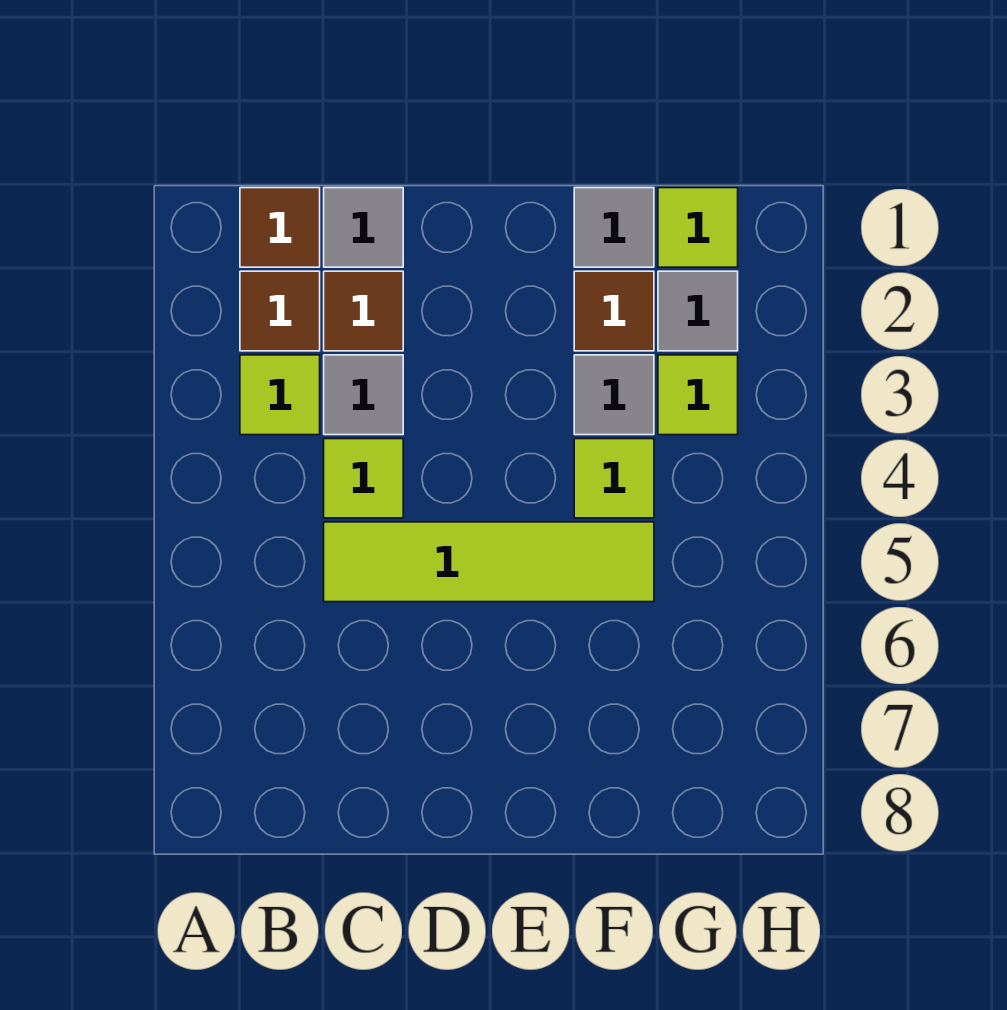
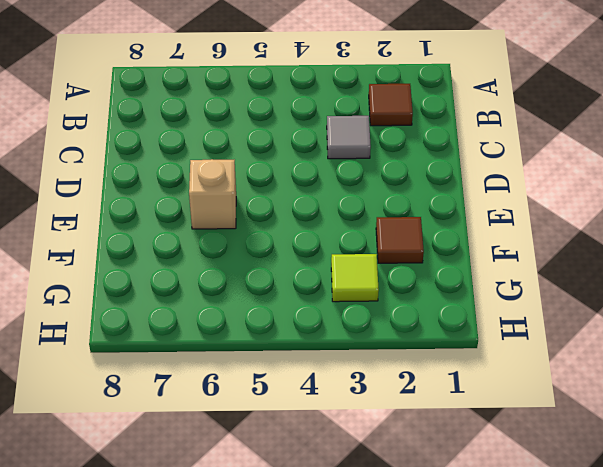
tan 1x1 brick [189,159,236,229] -> none
none -> brown 1x1 tile [240,188,320,267]
none -> lime 1x1 tile [240,355,320,435]
none -> grey 1x1 tile [324,188,403,267]

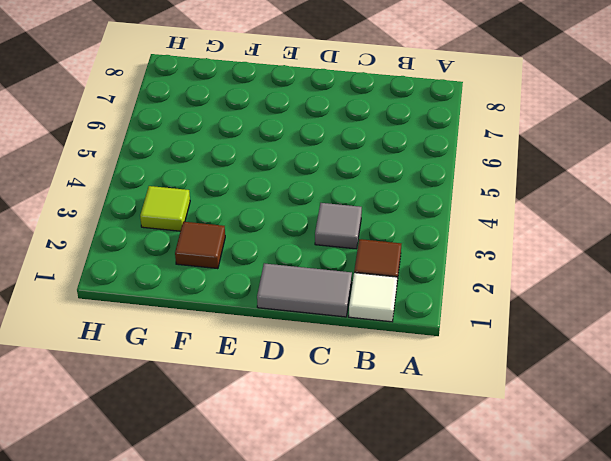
white 1x1 tile [349,273,397,322] -> brown 1x1 tile [240,188,320,267]
grey 1x2 tile [257,263,352,317] -> grey 1x1 tile [324,188,403,267]
none -> lime 1x1 tile [240,355,320,435]
none -> brown 1x1 tile [324,271,403,351]
none -> lime 1x1 tile [324,439,403,518]

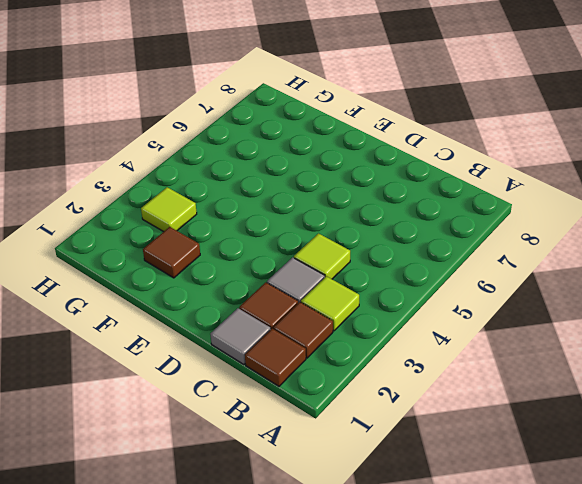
none -> lime 1x4 tile [324,522,654,602]
none -> grey 1x1 tile [574,188,654,267]
none -> grey 1x1 tile [574,355,654,435]

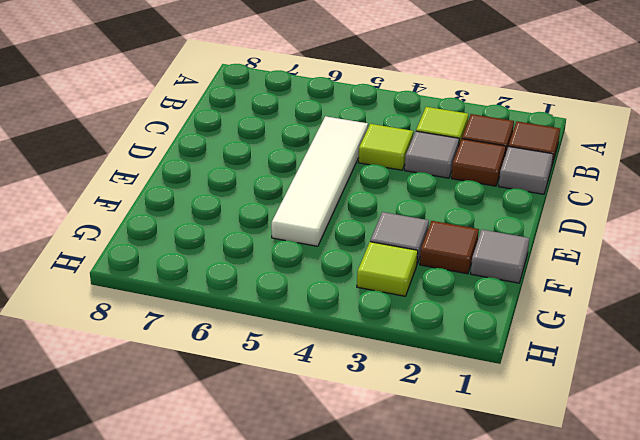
white 1x4 tile [271,116,368,246] -> lime 1x4 tile [324,522,654,602]
none -> lime 1x1 tile [574,439,654,518]
none -> lime 1x1 tile [658,188,738,267]
none -> grey 1x1 tile [658,271,738,351]

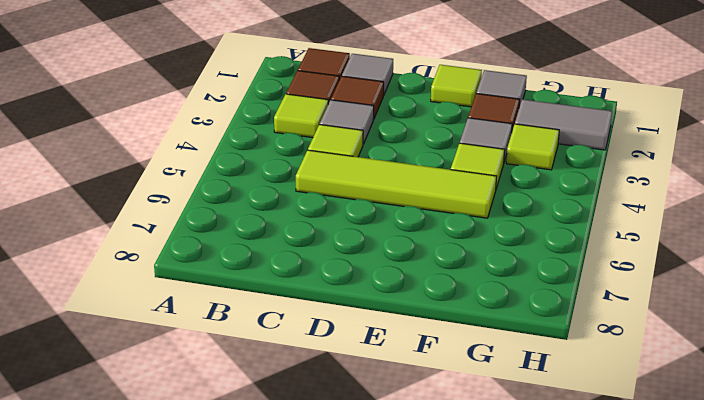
lime 1x1 tile [431,65,482,107] -> lime 1x1 tile moved to [658,188,738,267]
grey 1x2 tile [515,99,612,150] -> grey 1x1 tile [658,271,738,351]

